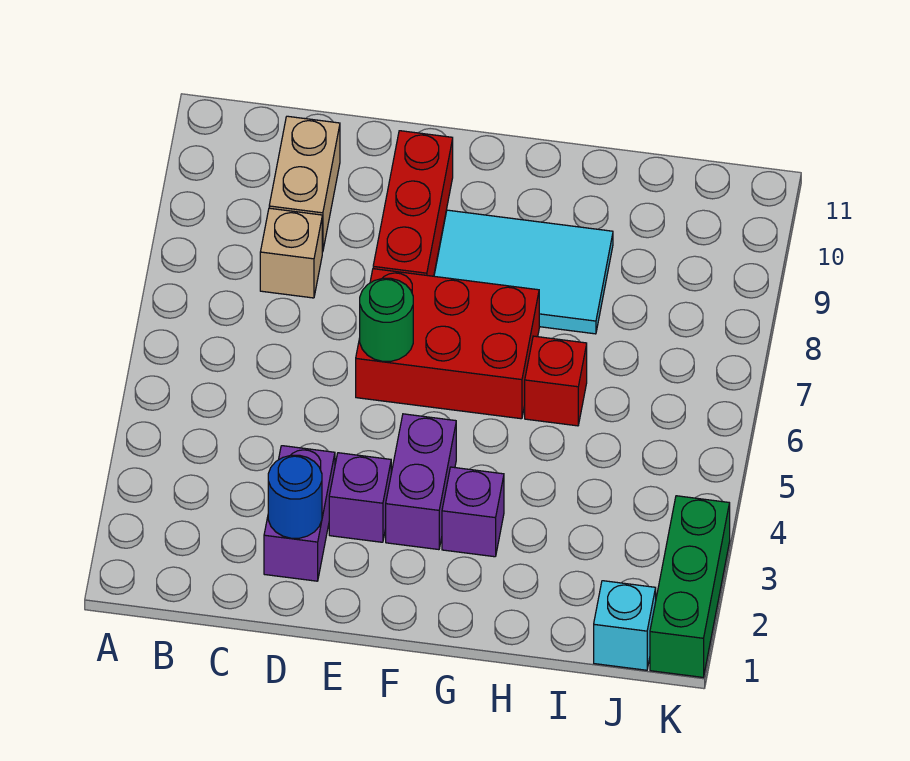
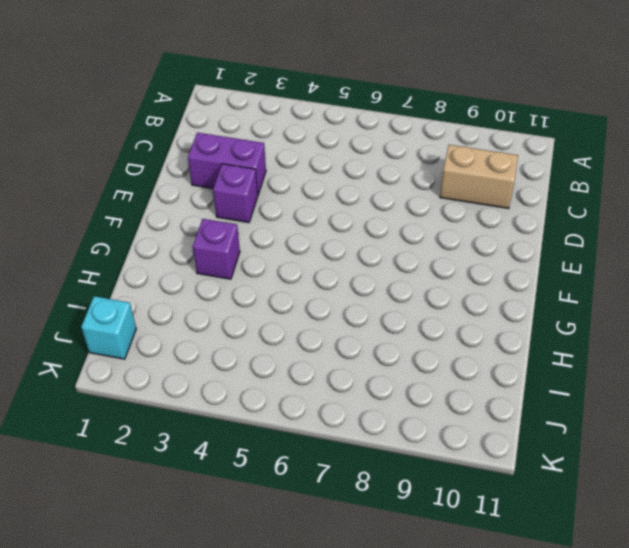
none -> tan 1x1 brick [260,208,322,298]
none -> red 2x3 brick [356,269,539,419]
none -> red 1x3 brick [373,131,453,276]

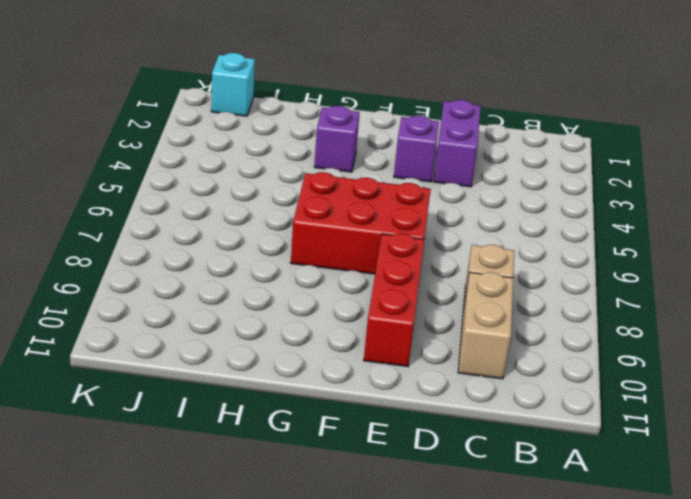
none -> purple 1x2 brick [386,414,456,550]
none -> cyan 2x3 tile [434,210,613,334]
none -> red 1x1 brick [525,336,587,426]

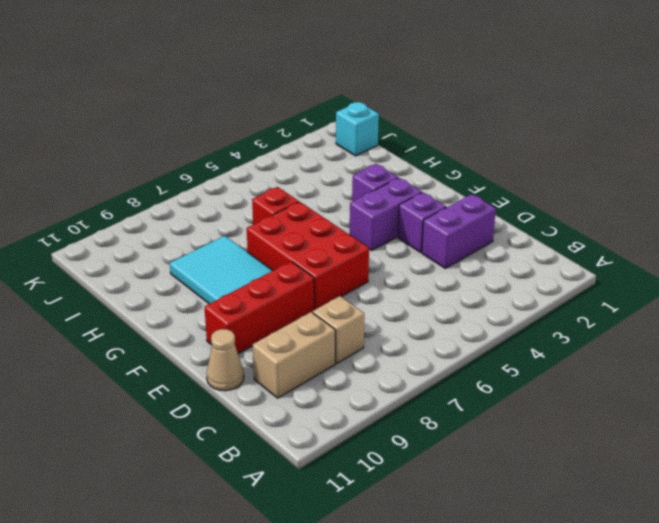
tan 1x1 cone [207,329,244,391] -> none
none -> green 1x3 brick [650,496,730,677]
none -> blue 1x1 round brick [268,455,322,538]
none -> green 1x1 round brick [360,278,413,361]

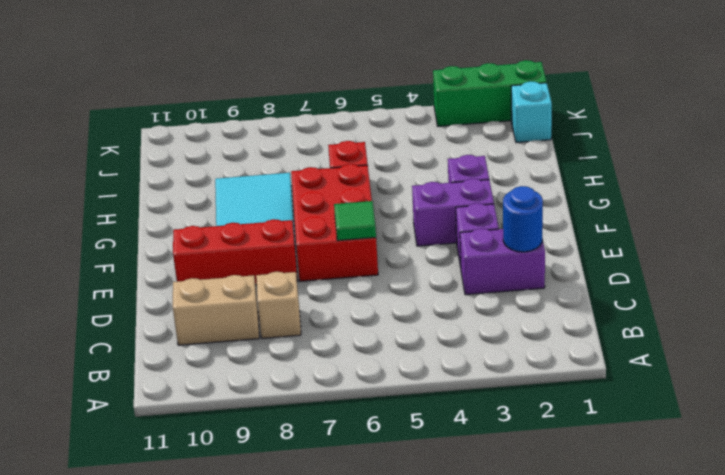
green 1x1 tile [334,201,376,241] -> green 1x1 round brick [360,278,413,361]

